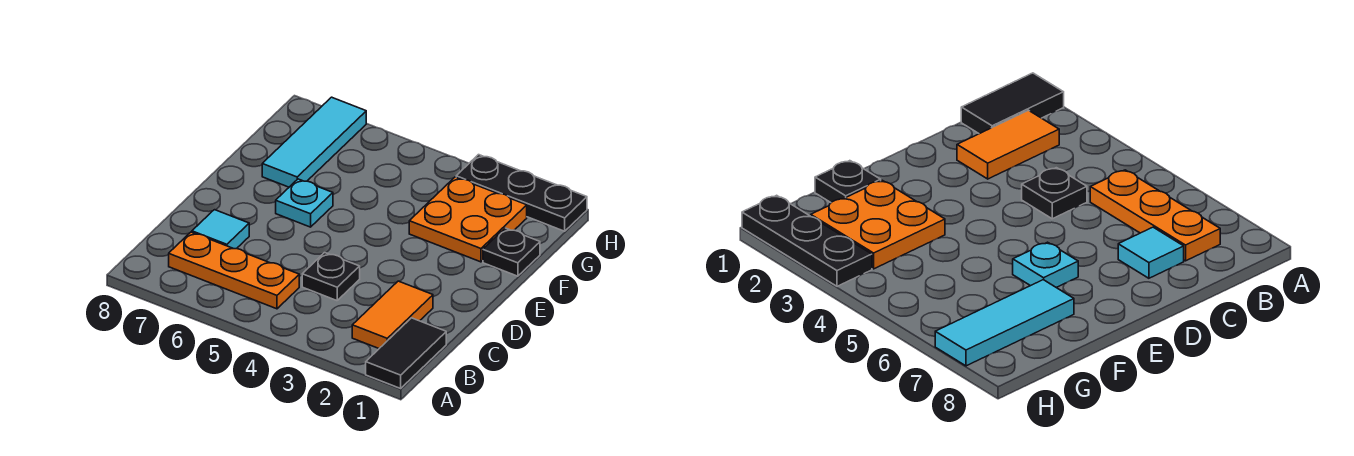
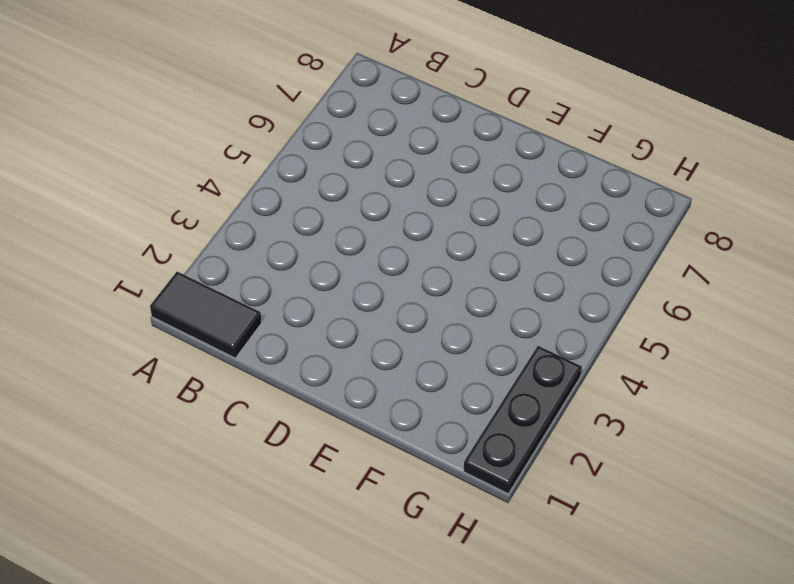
none -> orange 1x2 tile [352,281,433,348]
none -> orange 1x3 plate [169,232,299,309]

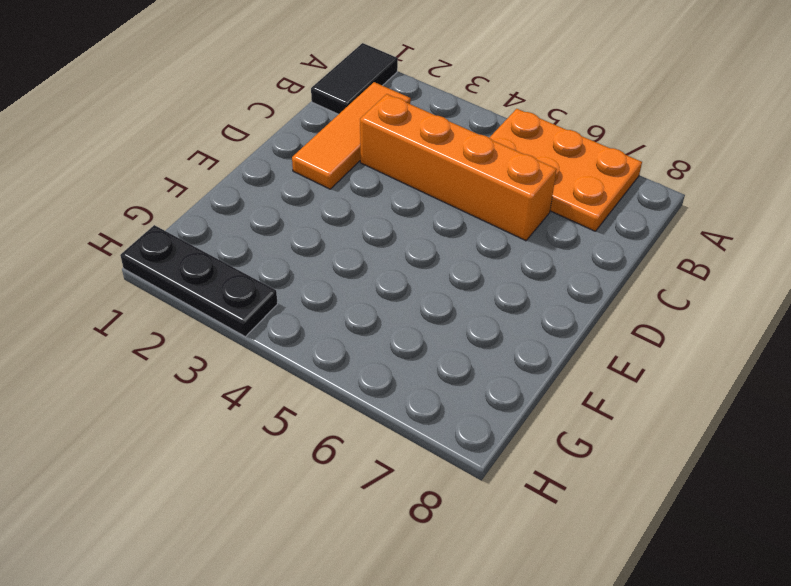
orange 2x3 plate [489,109,642,231] -> orange 1x3 plate [169,232,299,309]
orange 1x3 tile [292,82,411,189] -> orange 1x2 tile [352,281,433,348]
orange 1x4 brick [360,94,557,241] -> black 1x1 plate [302,253,360,301]
none -> cyan 1x1 tile [192,210,249,249]
none -> cyan 1x1 plate [276,179,333,227]

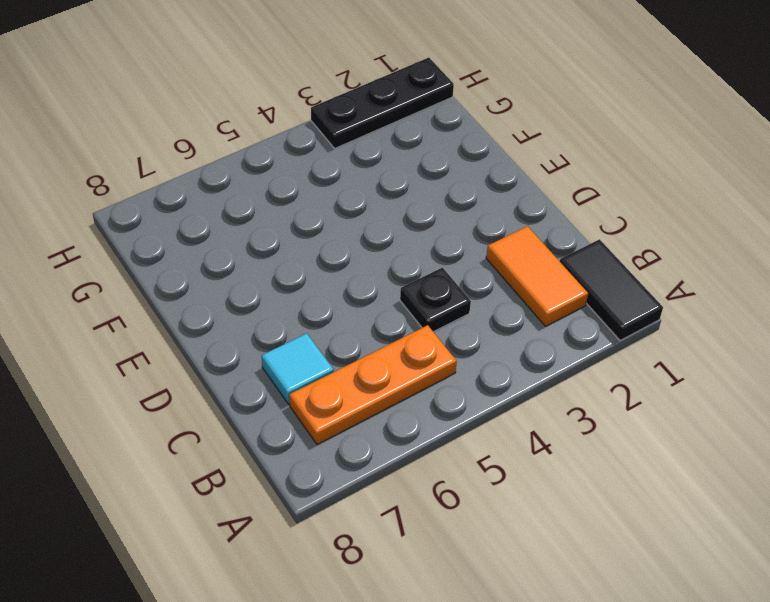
none -> cyan 1x1 plate [276,179,333,227]
none -> black 1x1 plate [483,228,540,276]

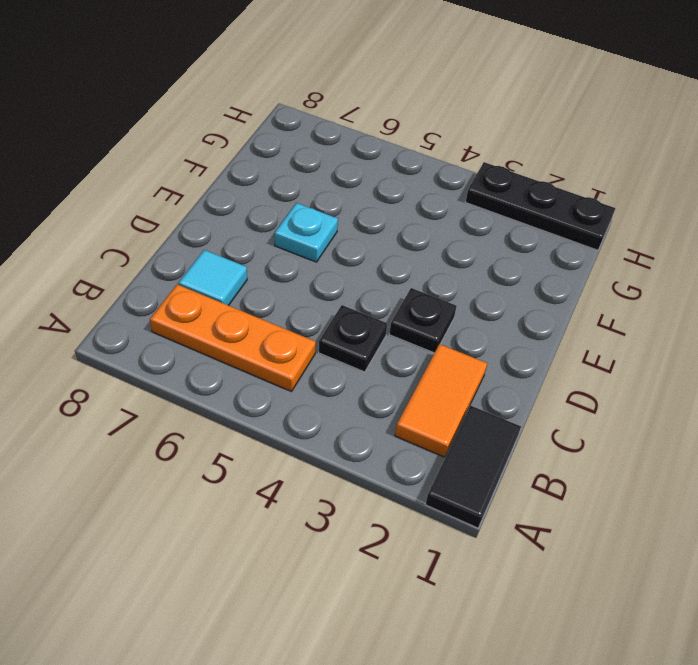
black 1x1 plate [389,288,457,353] -> black 1x1 plate moved to [483,228,540,276]
none -> orange 2x2 plate [409,177,527,262]
none -> cyan 1x3 tile [262,97,366,187]

